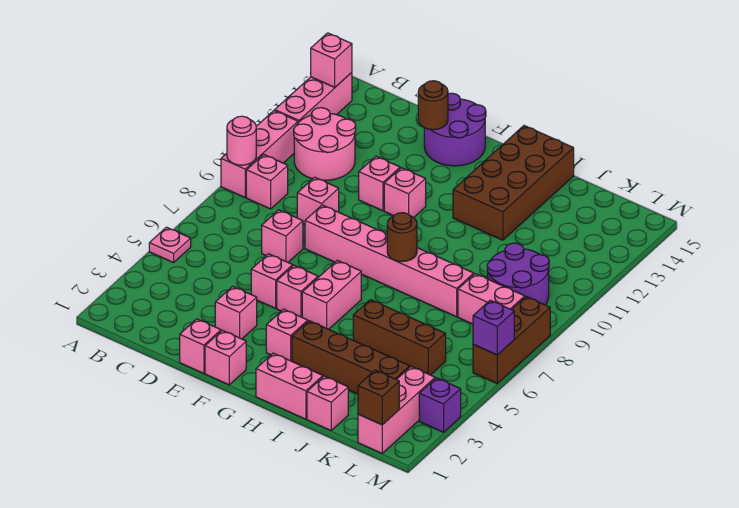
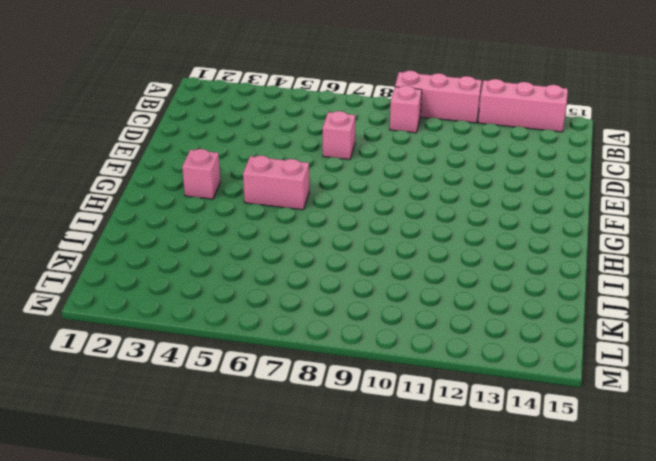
none -> pink 1x1 plate [149,227,191,263]
none -> pink 2x2 round brick [294,108,356,180]
none -> pink 1x1 brick [297,177,339,224]
none -> pink 1x1 brick [180,319,221,373]

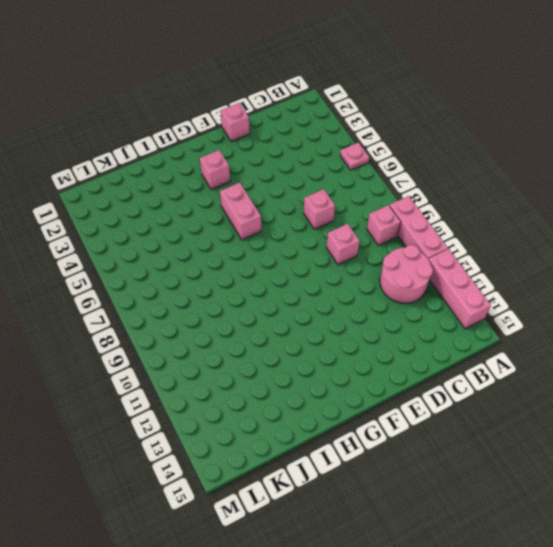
none -> pink 1x1 brick [215,286,257,339]
none -> pink 1x1 brick [251,254,293,308]
none -> pink 1x6 brick [305,205,474,317]
none -> pink 1x1 brick [359,156,400,211]

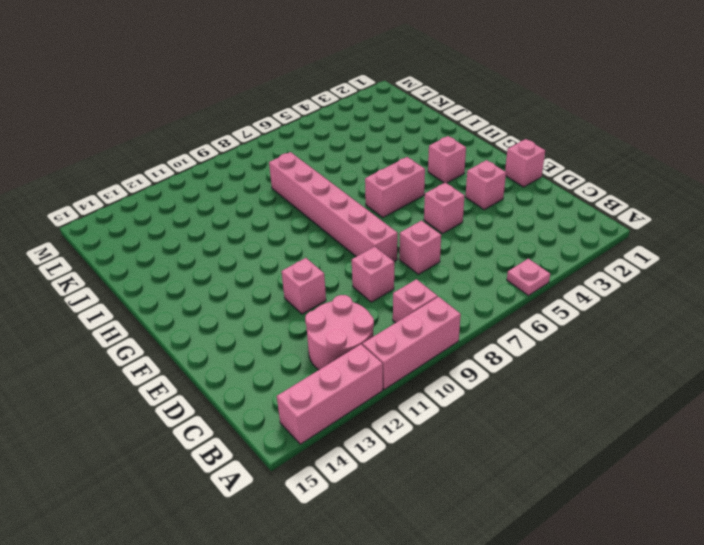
none -> purple 2x2 round brick [424,93,486,166]
none -> pink 1x1 brick [205,330,246,385]
none -> pink 1x1 brick [277,265,318,317]
none -> pink 1x1 brick [384,168,426,218]

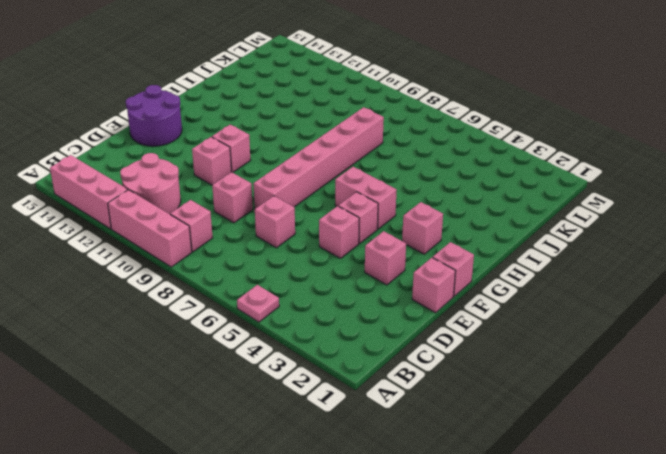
none -> pink 1x2 brick [256,353,323,419]
none -> brown 1x4 brick [292,321,410,394]
none -> brown 2x4 brick [453,126,574,240]
none -> brown 1x3 brick [353,300,446,375]

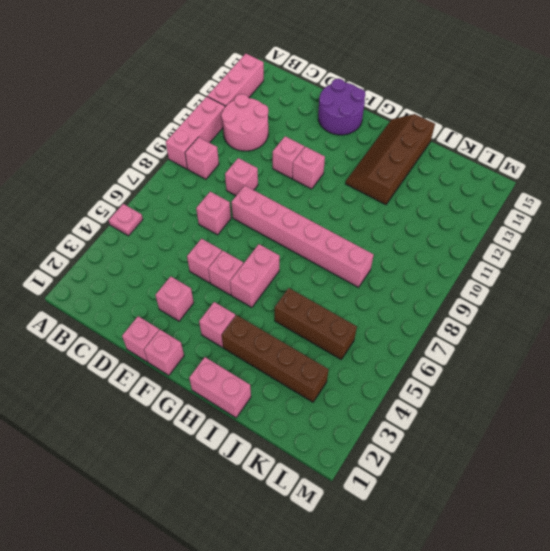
brown 2x4 slope [346,114,435,205] -> brown 2x4 brick [453,126,574,240]
none -> pink 1x1 brick [307,376,348,430]
none -> pink 1x2 brick [458,274,525,324]
none -> purple 2x2 round brick [487,243,549,305]
none -> pink 1x3 brick [358,367,435,453]

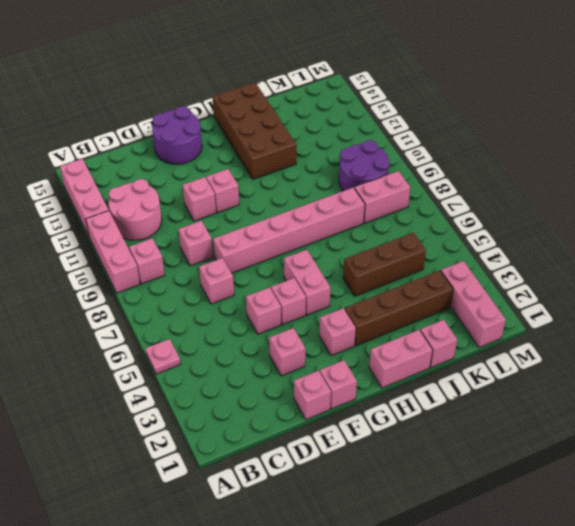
none -> purple 1x1 brick [419,378,461,432]
none -> brown 1x3 brick [473,297,550,383]
none -> pink 1x1 round brick [227,116,256,165]
none -> pink 1x1 brick [311,33,352,87]

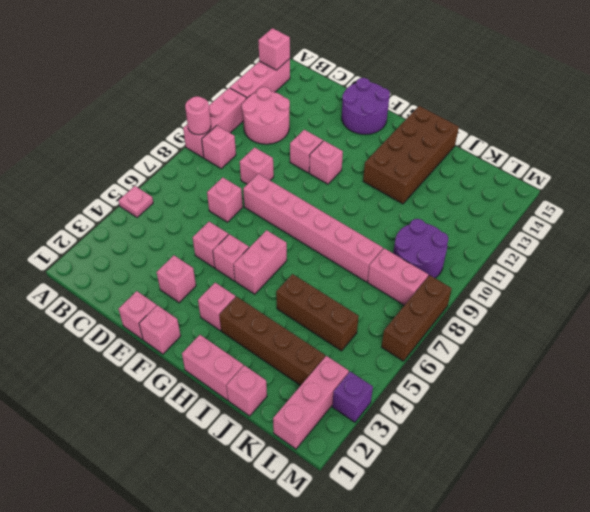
none -> brown 1x1 round brick [418,81,448,130]
none -> brown 1x1 round brick [387,213,417,262]
none -> brown 1x1 brick [358,370,399,425]
none -> purple 1x1 brick [473,300,514,355]

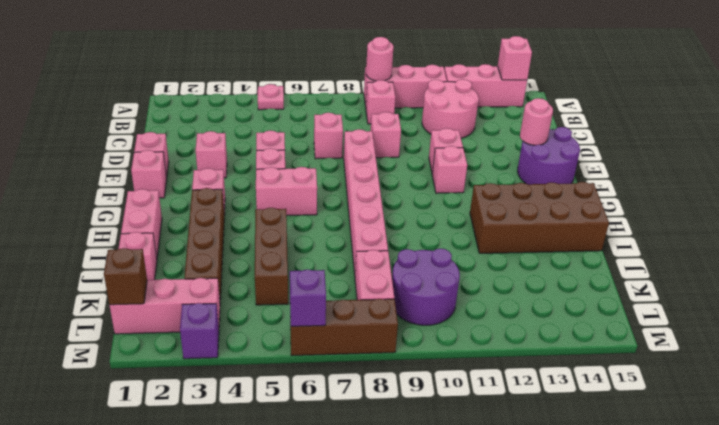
pink 1x1 round brick [520,98,553,145] -> brown 1x1 round brick [418,81,448,130]
none -> brown 1x1 round brick [387,213,417,262]

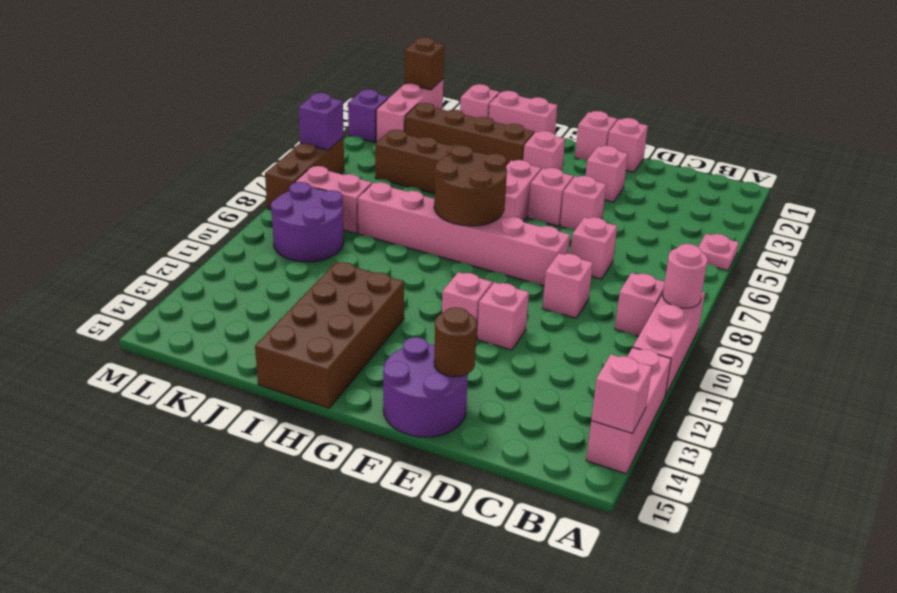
brown 2x2 round brick [434,145,507,226] -> brown 1x1 round brick [387,213,417,262]
none -> pink 2x2 round brick [294,108,356,180]

